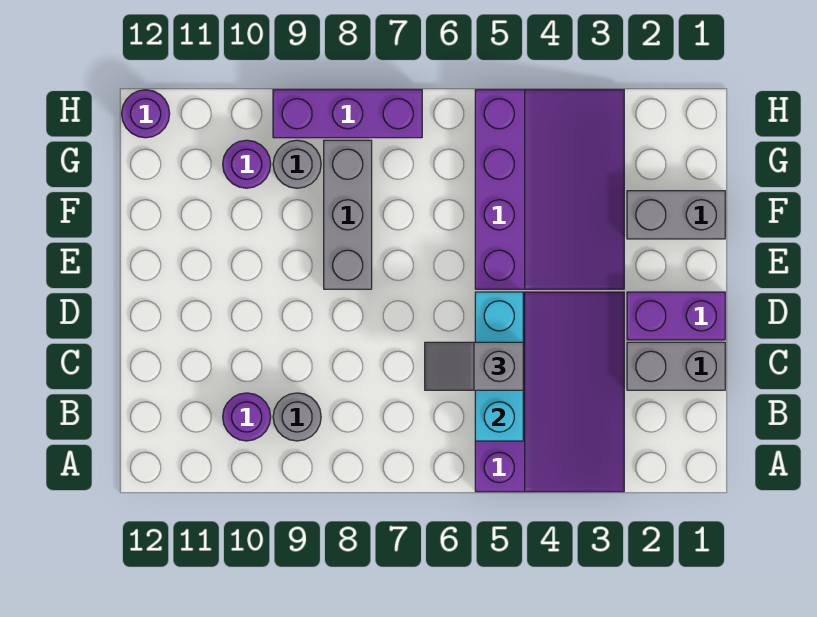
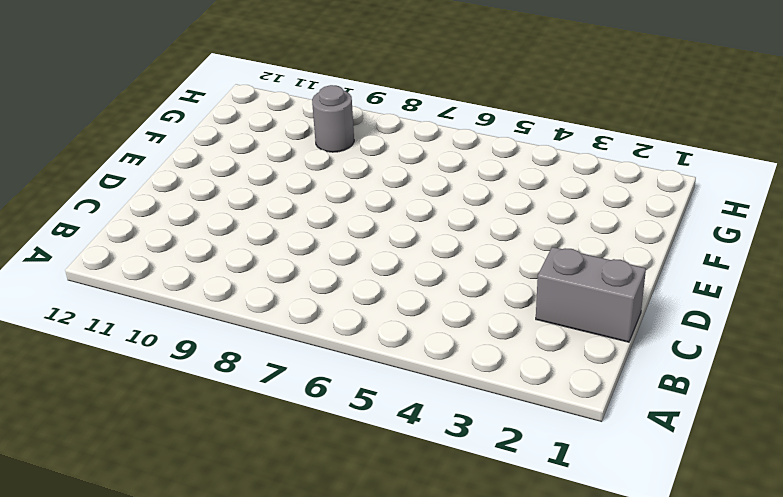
none -> purple 3x4 slope [475,292,624,492]
none -> grey 1x1 round brick [273,393,321,441]
none -> purple 1x1 round brick [223,393,271,441]

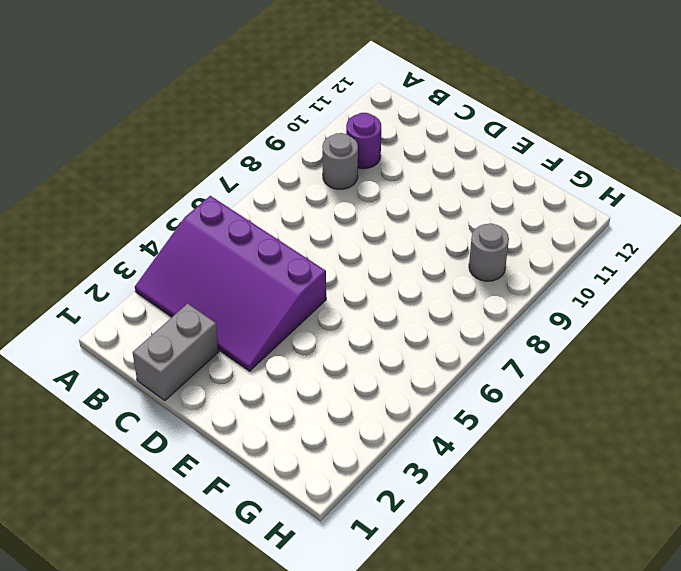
none -> purple 1x2 brick [627,292,725,340]
none -> purple 3x4 slope [475,90,624,289]
none -> grey 1x3 brick [324,140,372,289]

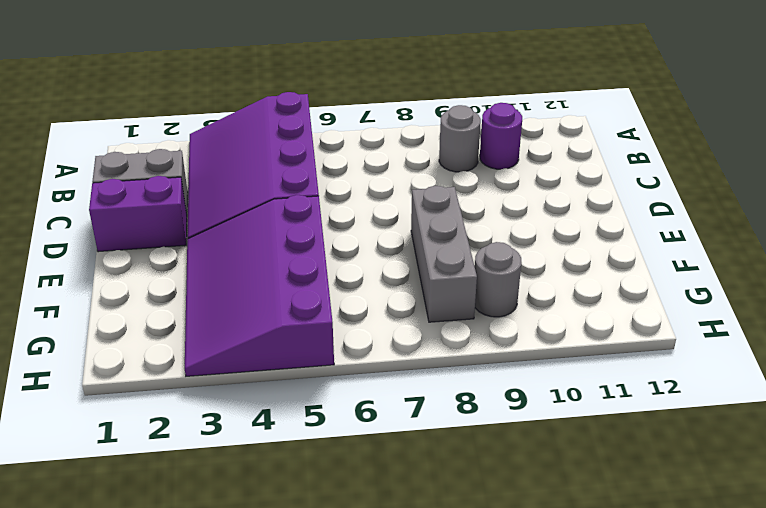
none -> grey 1x2 brick [627,191,725,239]
none -> purple 1x1 round brick [223,140,271,188]
none -> purple 1x3 brick [273,90,422,138]

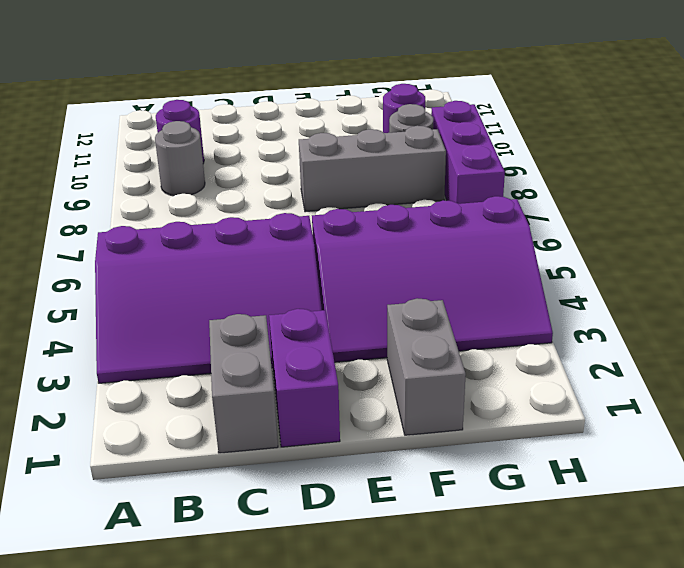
none -> purple 1x1 round brick [122,90,170,138]
none -> cyan 1x3 brick [475,292,523,441]
none -> grey 1x2 slope [425,342,523,390]

